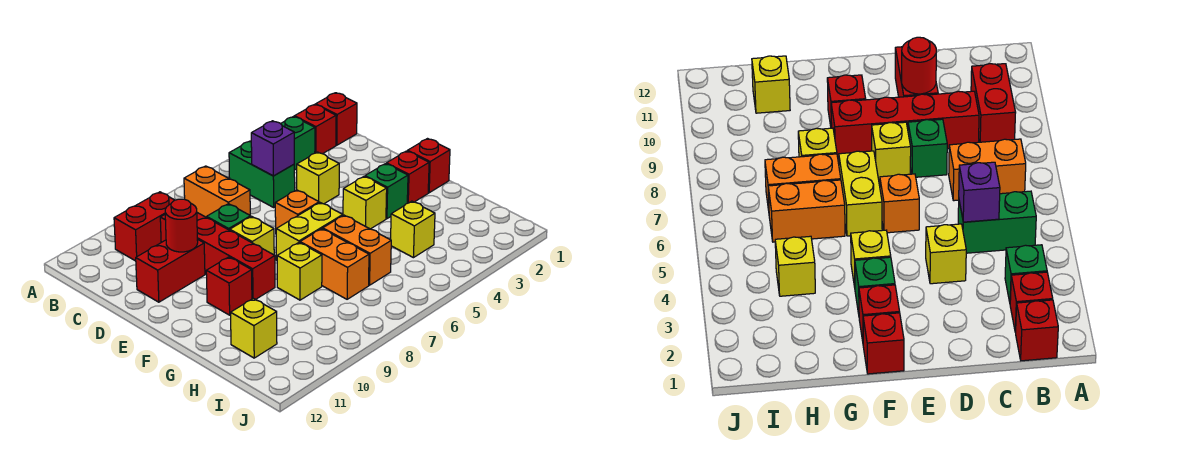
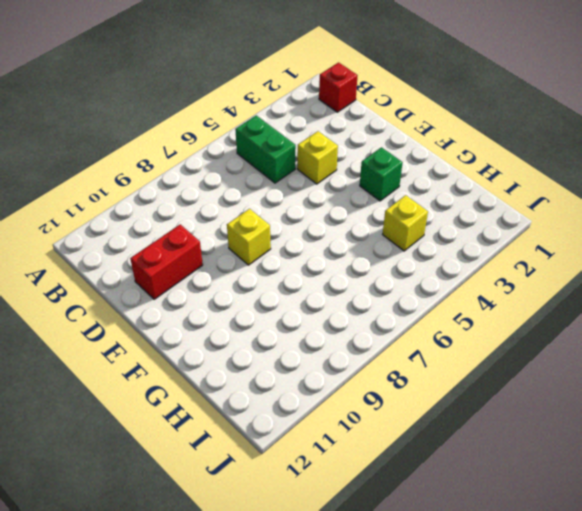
none -> red 1x1 brick [294,104,336,154]
none -> green 1x1 brick [281,117,315,170]
none -> orange 1x2 brick [184,166,250,217]

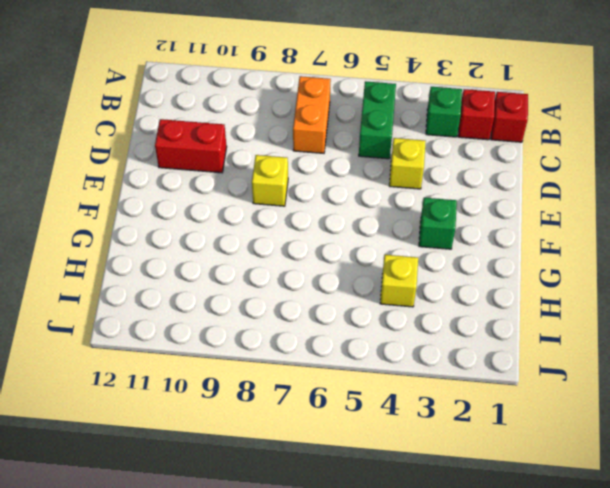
none -> red 1x2 brick [114,192,175,261]
none -> red 1x4 brick [160,213,275,300]
none -> green 1x1 brick [207,204,251,230]

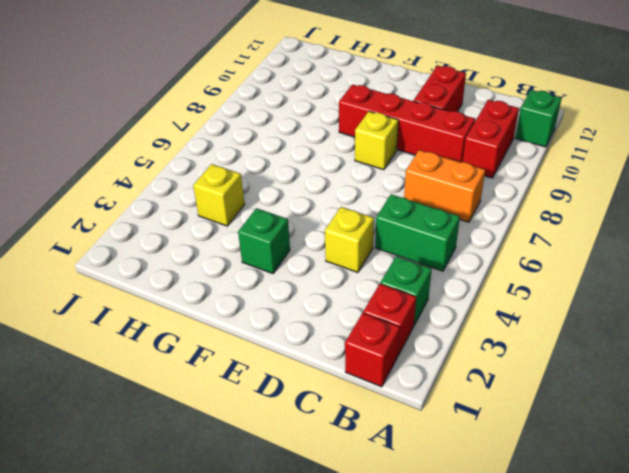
green 1x1 brick [516,90,562,147] -> green 1x1 brick moved to [207,204,251,230]
none -> orange 1x1 brick [275,190,319,229]
none -> red 1x1 brick [408,139,450,193]
none -> red 1x1 brick [386,151,429,203]

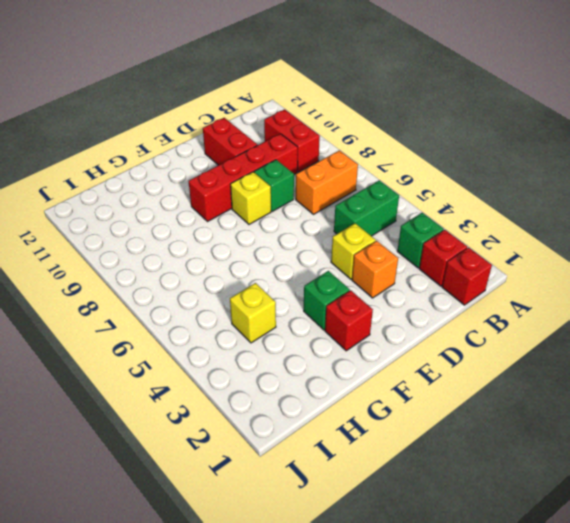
orange 1x1 brick [352,241,398,298] -> orange 1x1 brick moved to [275,190,319,229]
none -> red 1x1 brick [408,139,450,193]
none -> yellow 1x1 brick [343,177,387,229]
none -> yellow 1x2 brick [276,203,343,260]

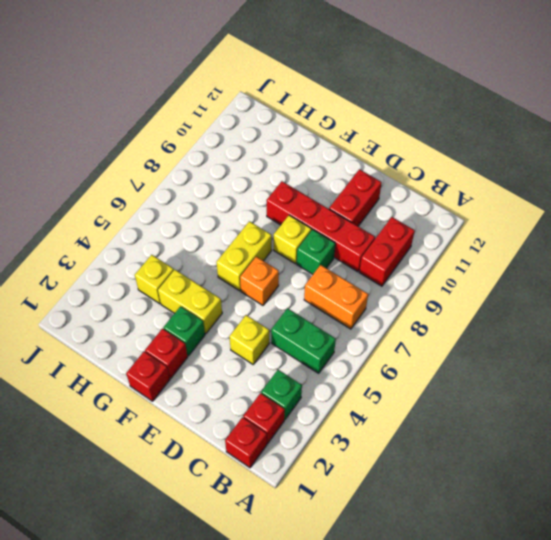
yellow 1x2 brick [158,270,222,334] -> yellow 1x1 brick [343,177,387,229]
none -> red 1x1 brick [206,257,252,315]
none -> orange 1x2 brick [323,215,391,285]
none -> orange 1x2 brick [300,229,369,299]

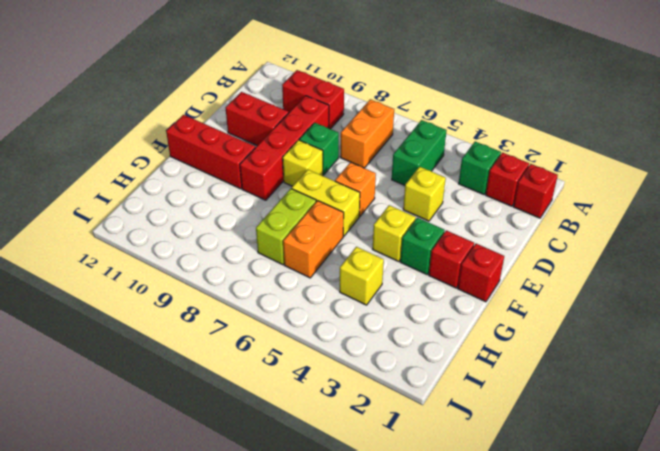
red 1x3 brick [166,115,255,189] -> red 1x1 brick [206,257,252,315]
lime 1x2 brick [256,189,316,265] -> orange 1x2 brick [300,229,369,299]
none -> yellow 1x1 brick [277,243,322,300]
none -> yellow 1x1 brick [231,298,277,358]
none -> purple 1x1 brick [251,121,294,176]

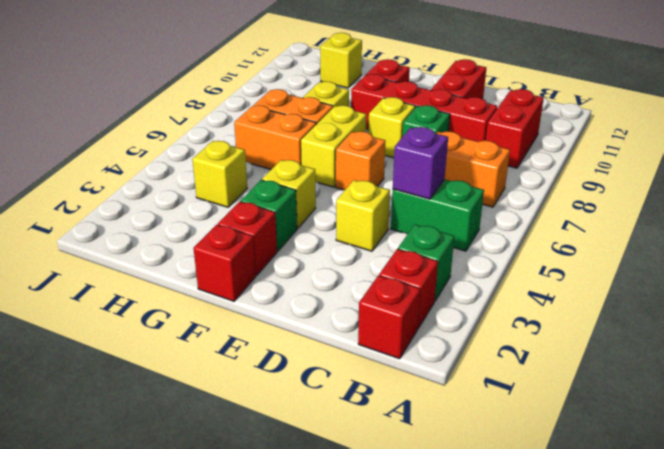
none -> red 1x1 round brick [165,199,198,252]

